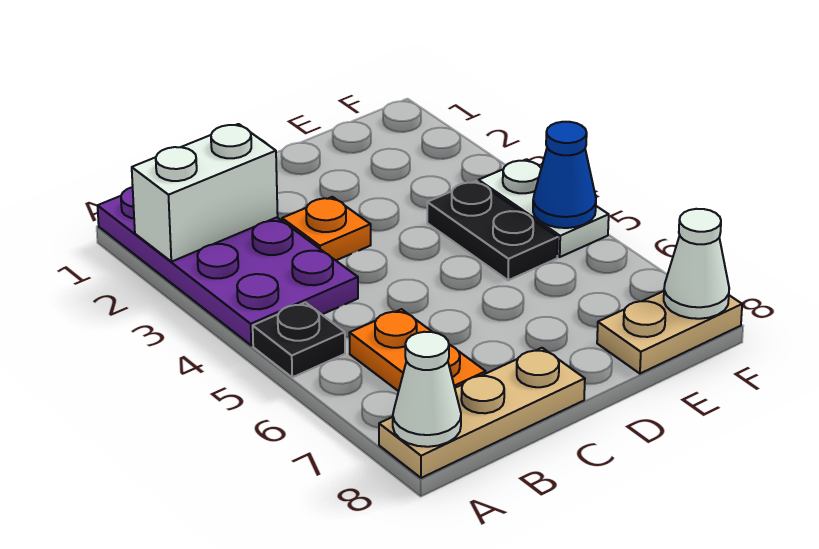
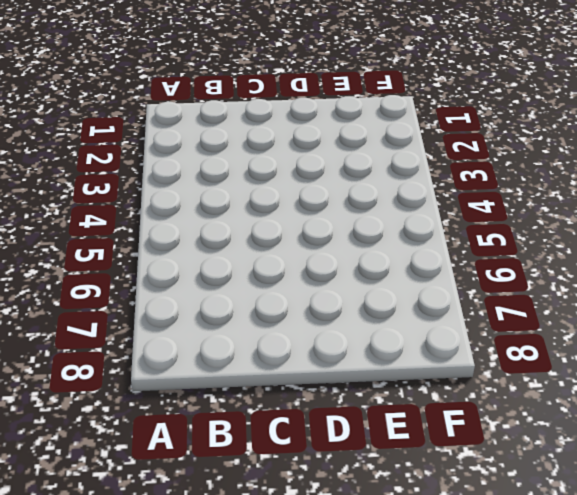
none -> purple 2x4 plate [98,187,358,345]
none -> black 1x1 plate [253,302,345,377]
none -> tan 1x3 plate [379,348,585,478]

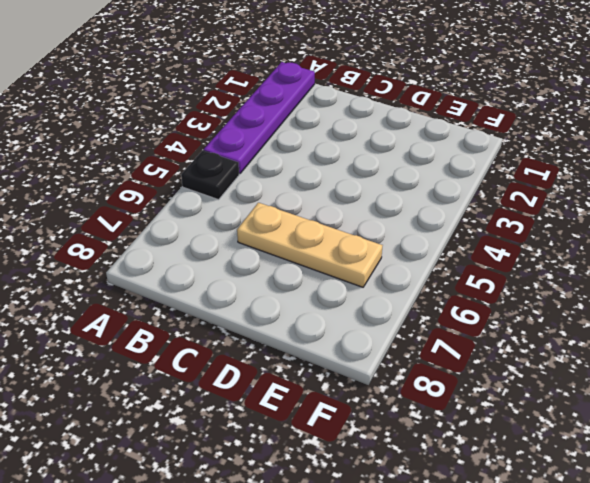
purple 1x4 plate [204,62,315,174] -> purple 2x4 plate [98,187,358,345]
tan 1x3 plate [237,203,383,287] -> tan 1x3 plate moved to [379,348,585,478]
none -> orange 1x2 plate [349,309,486,391]
none -> orange 1x1 plate [282,197,371,260]
none -> black 1x2 plate [427,181,558,280]

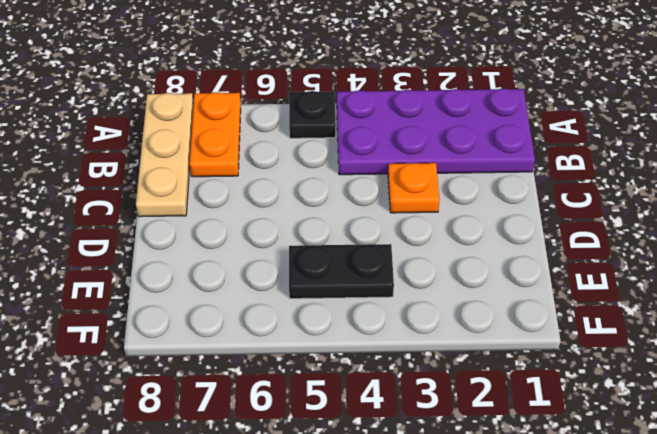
orange 1x2 plate [190,92,241,177] -> orange 1x2 plate turned to [349,309,486,391]
none -> tan 1x2 plate [597,291,742,374]
none -> white 1x2 plate [479,159,609,257]
none -> white 1x2 brick [132,124,278,262]

